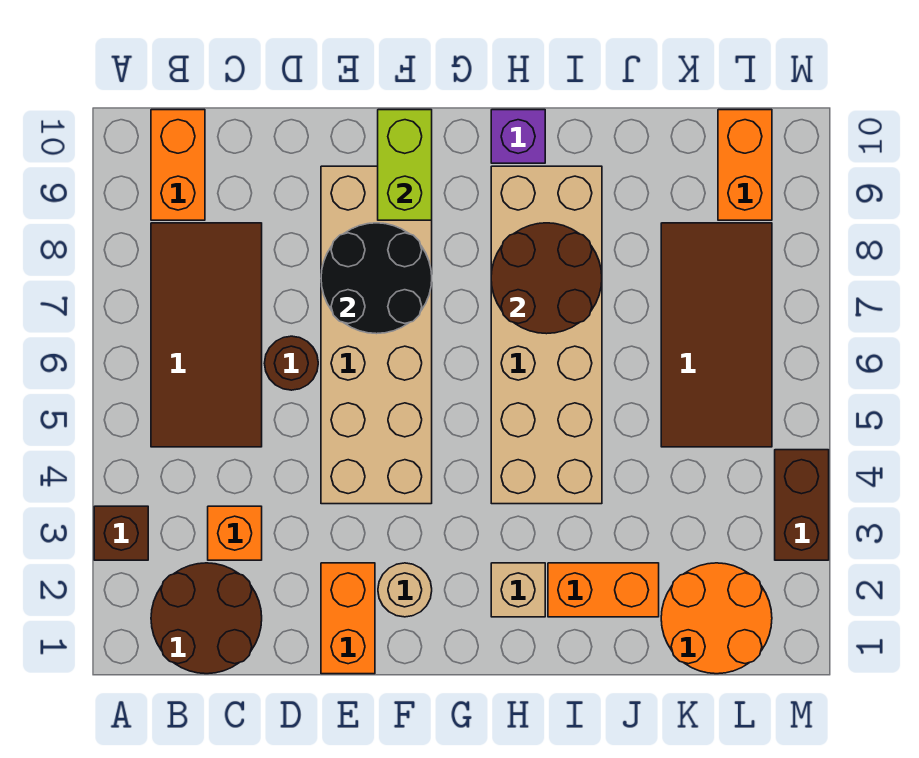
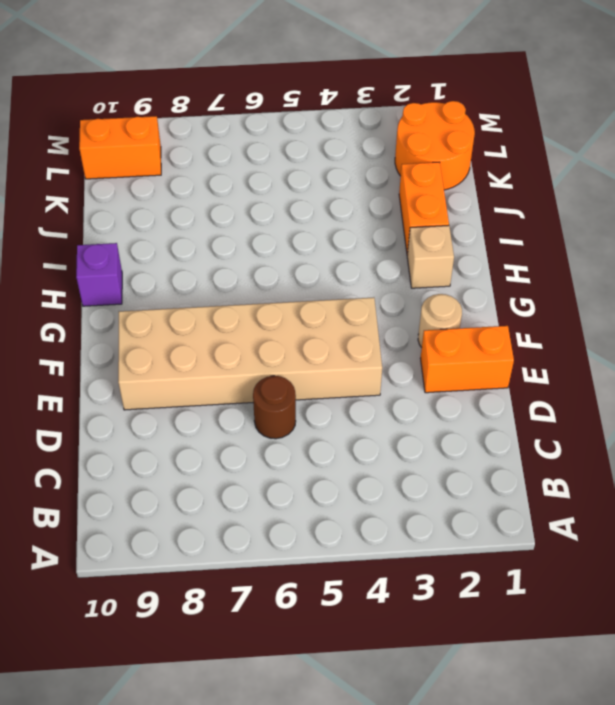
none -> brown 1x1 brick [94,506,148,560]
none -> brown 2x2 round brick [151,563,262,674]
none -> brown 2x4 tile [151,223,262,447]

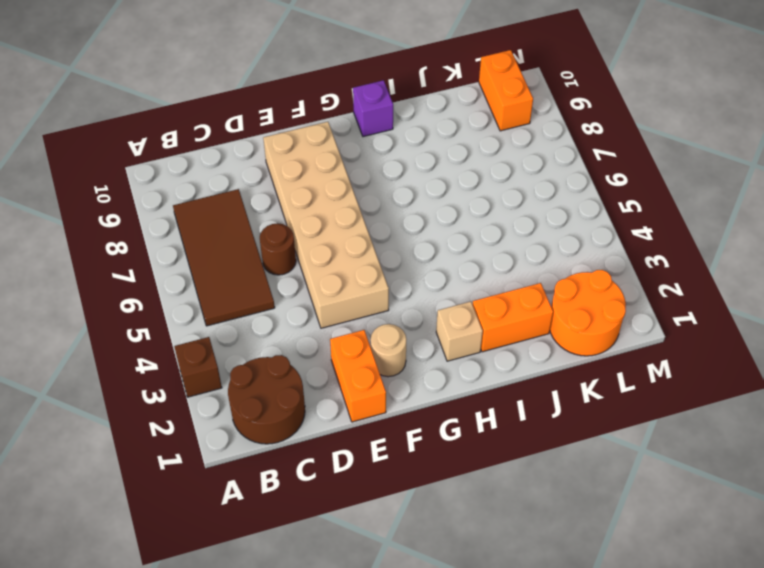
none -> orange 1x2 brick [151,110,205,220]
none -> orange 1x1 brick [208,506,262,560]
none -> tan 2x6 brick [491,166,602,504]

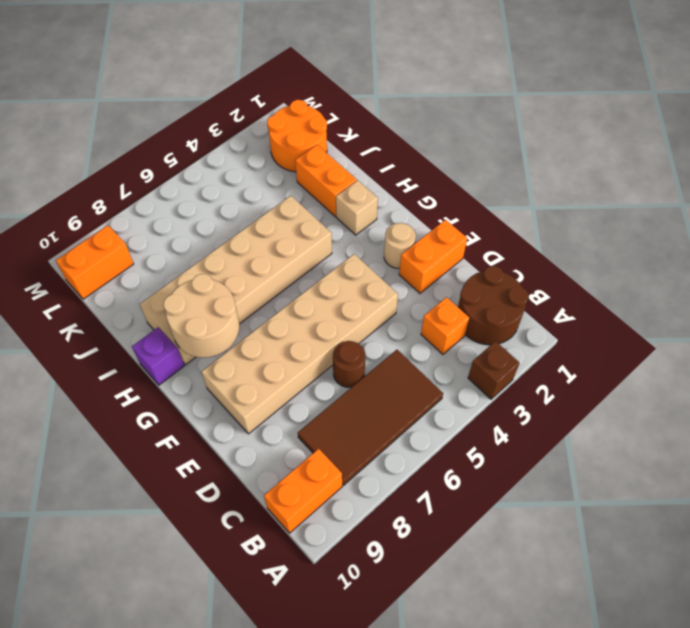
tan 2x2 round brick [163,274,239,358] -> brown 2x2 round brick [491,223,602,334]
none -> brown 2x4 tile [661,223,772,447]
none -> brown 1x2 brick [775,450,829,560]
none -> black 2x2 round brick [321,223,432,334]

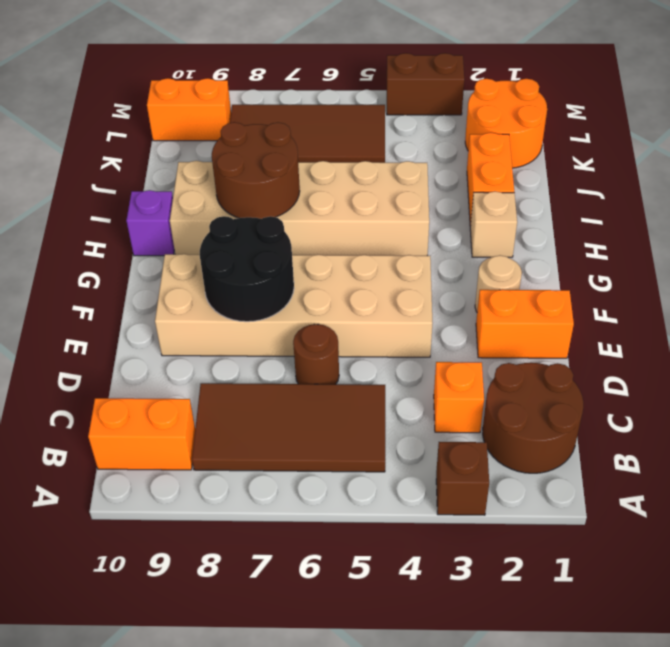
none -> lime 1x2 brick [378,110,432,220]

